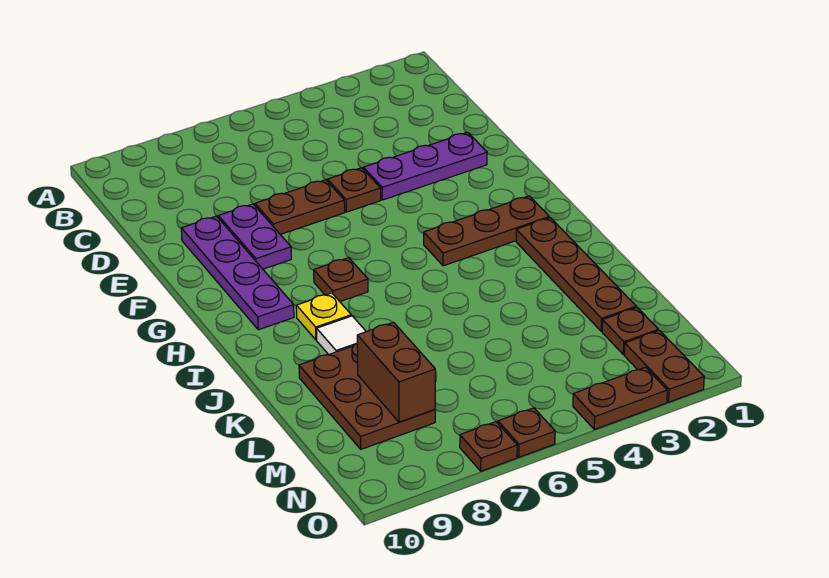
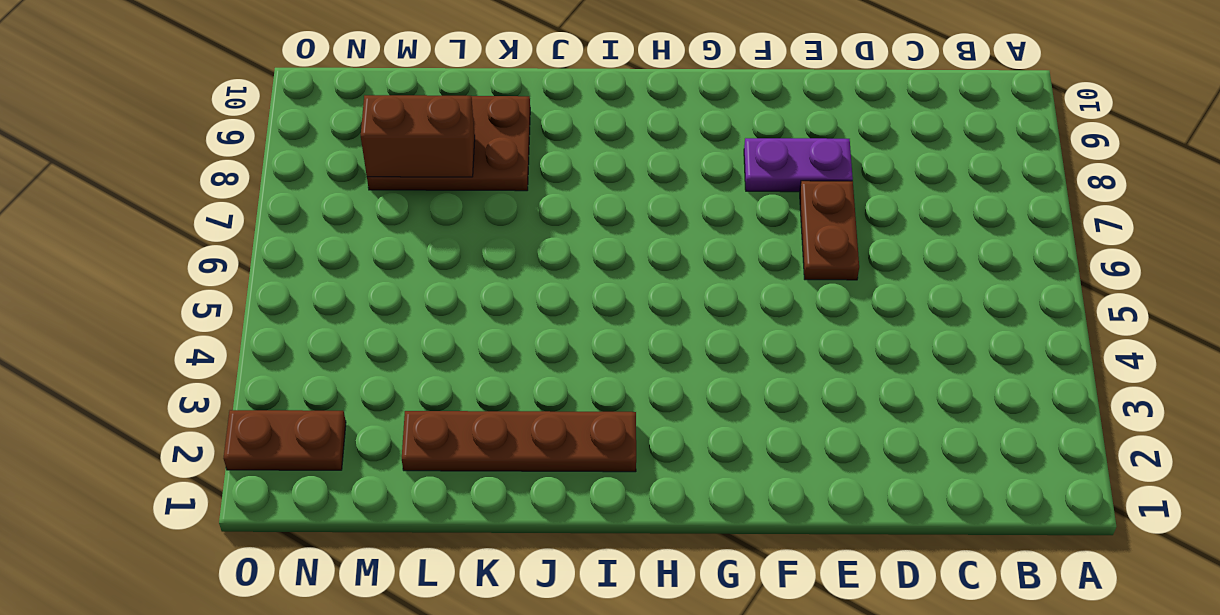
none -> purple 1x3 plate [363,132,487,200]
none -> brown 1x1 plate [328,168,381,212]
none -> purple 1x4 plate [181,216,294,330]

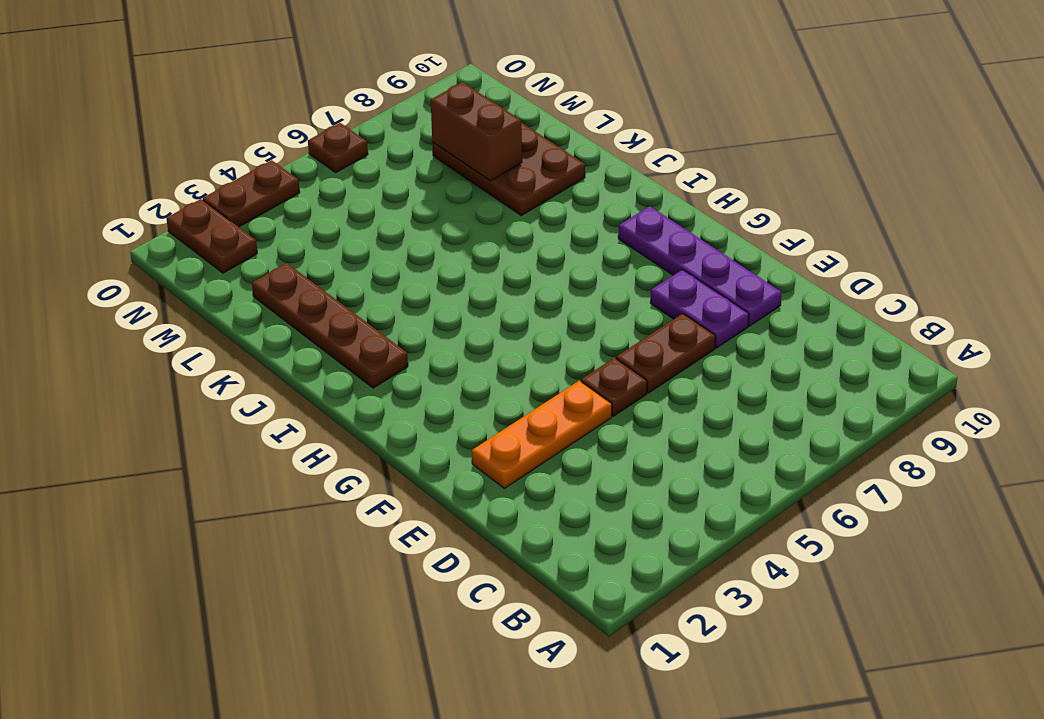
orange 1x3 plate [472,381,612,488] -> purple 1x3 plate [363,132,487,200]
none -> brown 1x3 plate [424,196,549,266]
none -> brown 1x1 plate [314,258,368,301]
none -> yellow 1x1 plate [296,293,351,340]

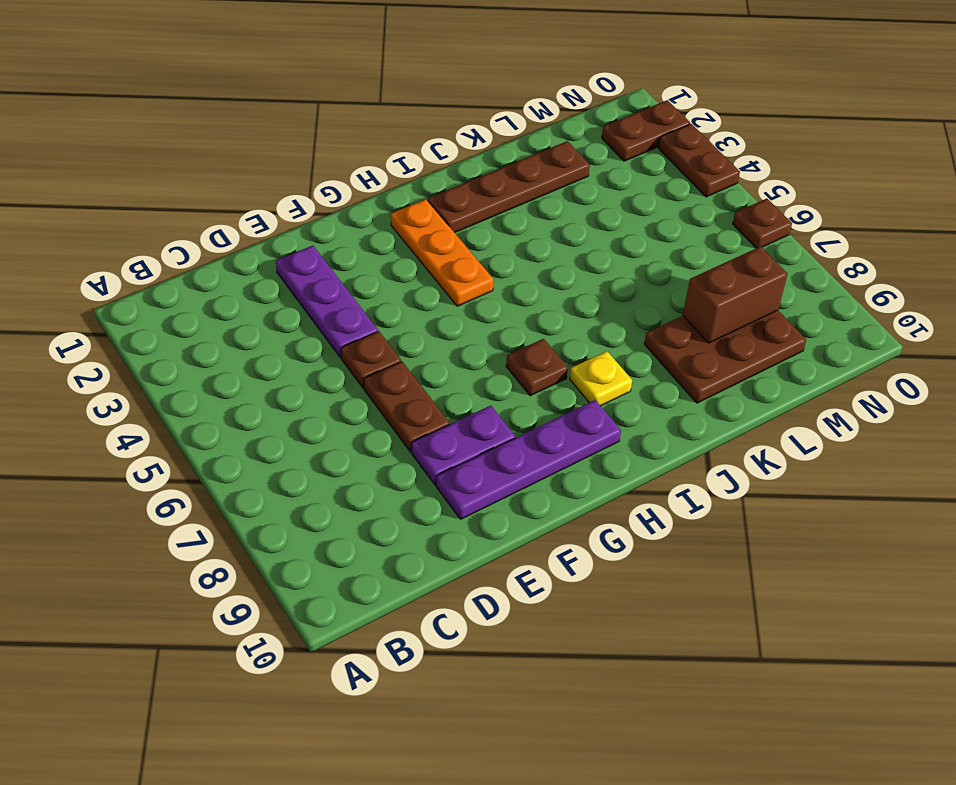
orange 1x3 plate [391,199,494,306] -> brown 1x3 plate [424,196,549,266]
none -> white 1x1 tile [317,316,366,355]
none -> brown 1x1 plate [602,307,659,355]
none -> brown 1x1 plate [460,422,517,471]

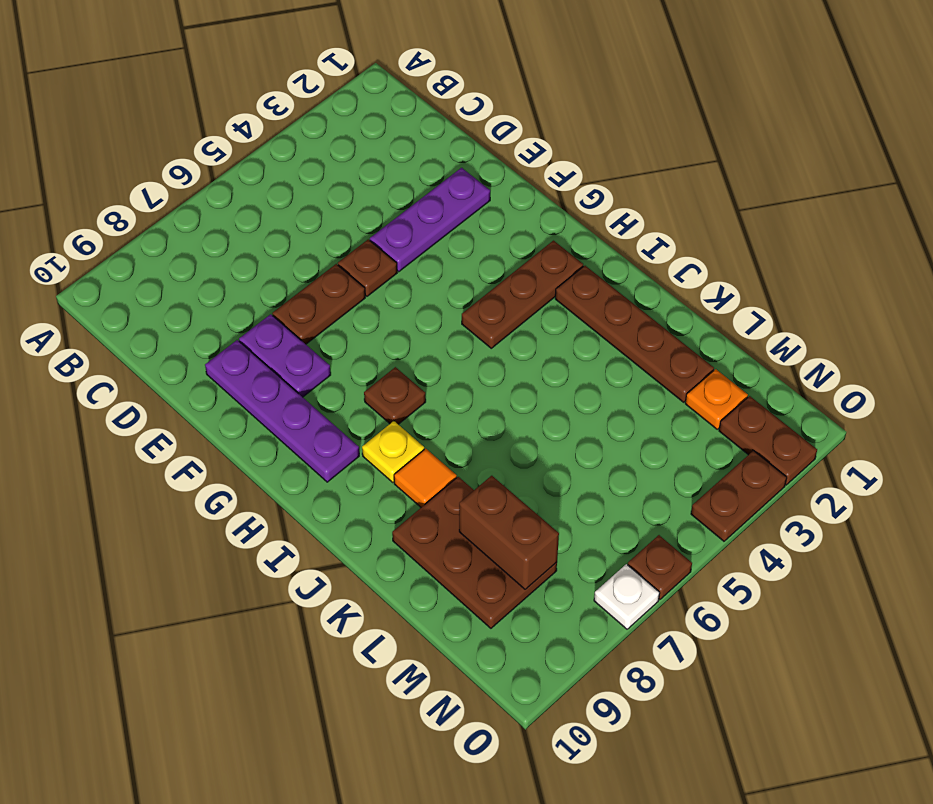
orange 1x1 tile [394,449,457,507] -> white 1x1 tile [317,316,366,355]
orange 1x1 plate [685,369,748,429] -> brown 1x1 plate [602,307,659,355]
white 1x1 plate [594,564,660,629] -> brown 1x1 plate [460,422,517,471]

